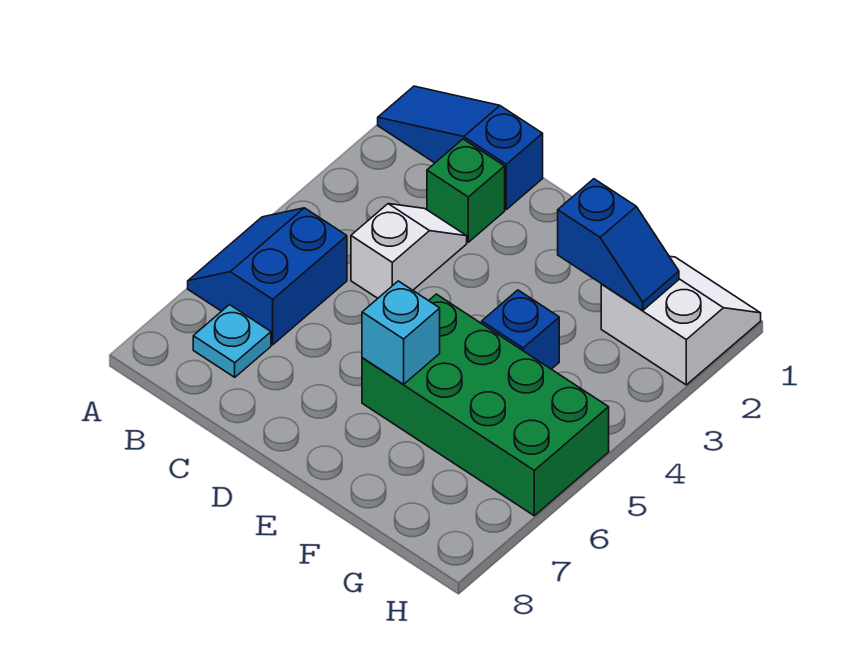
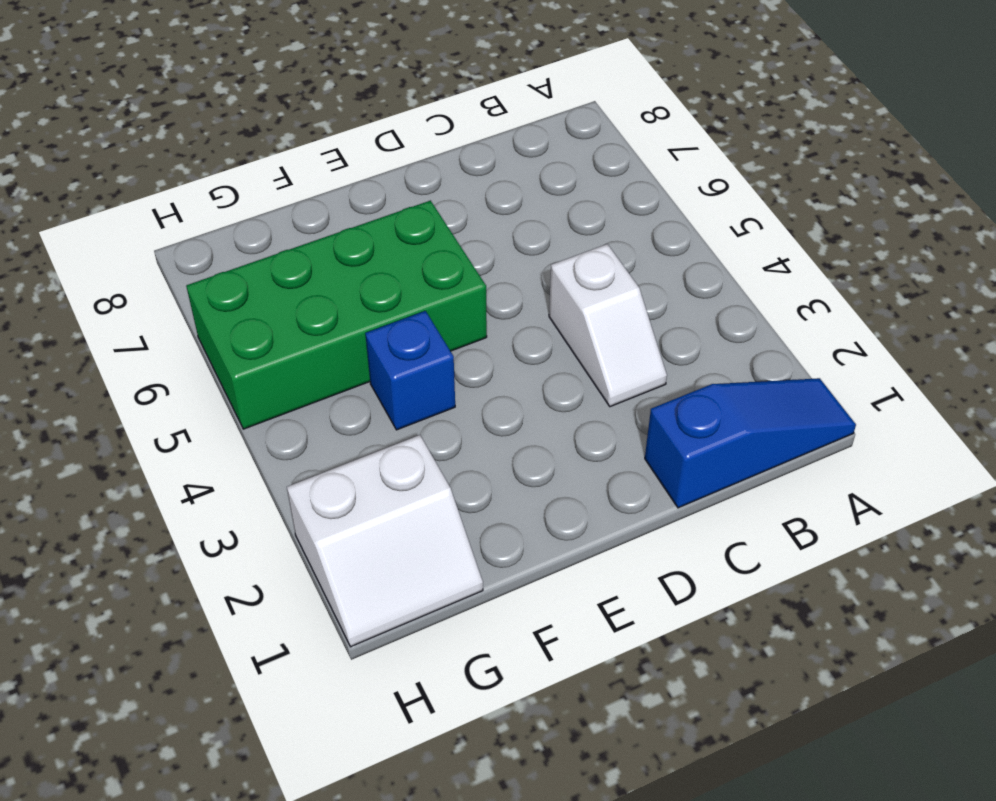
none -> blue 2x2 slope [188,208,347,345]
none -> cyan 1x1 plate [193,305,271,377]

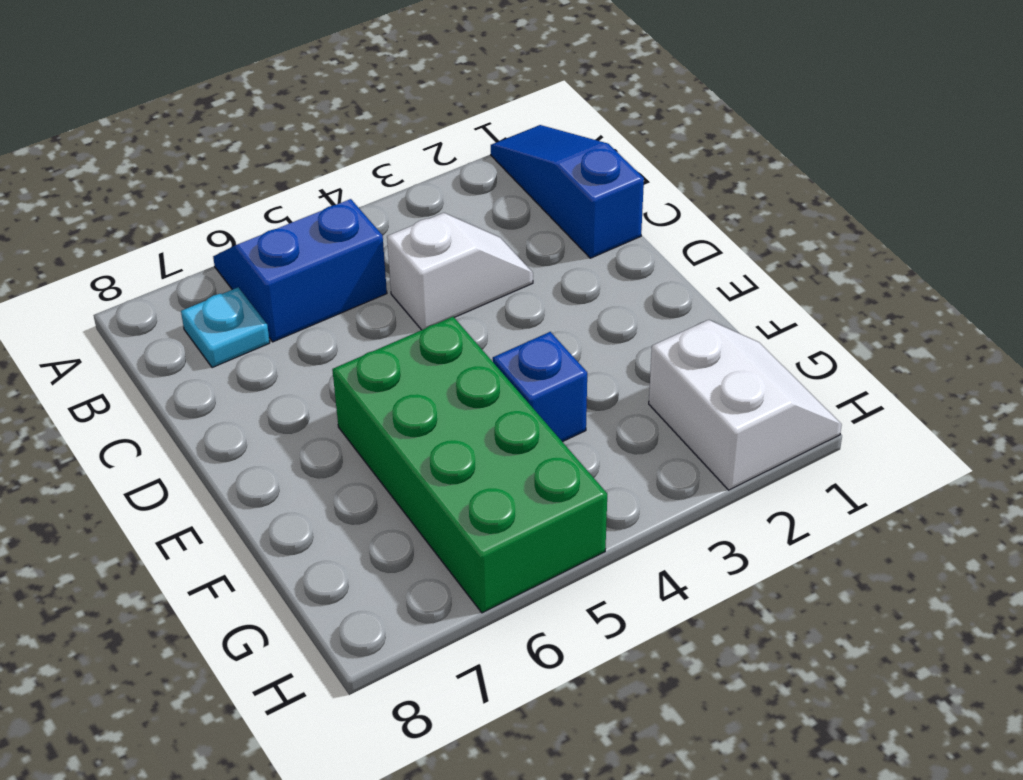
none -> green 1x1 brick [427,139,505,242]
none -> cyan 1x1 brick [362,281,440,384]

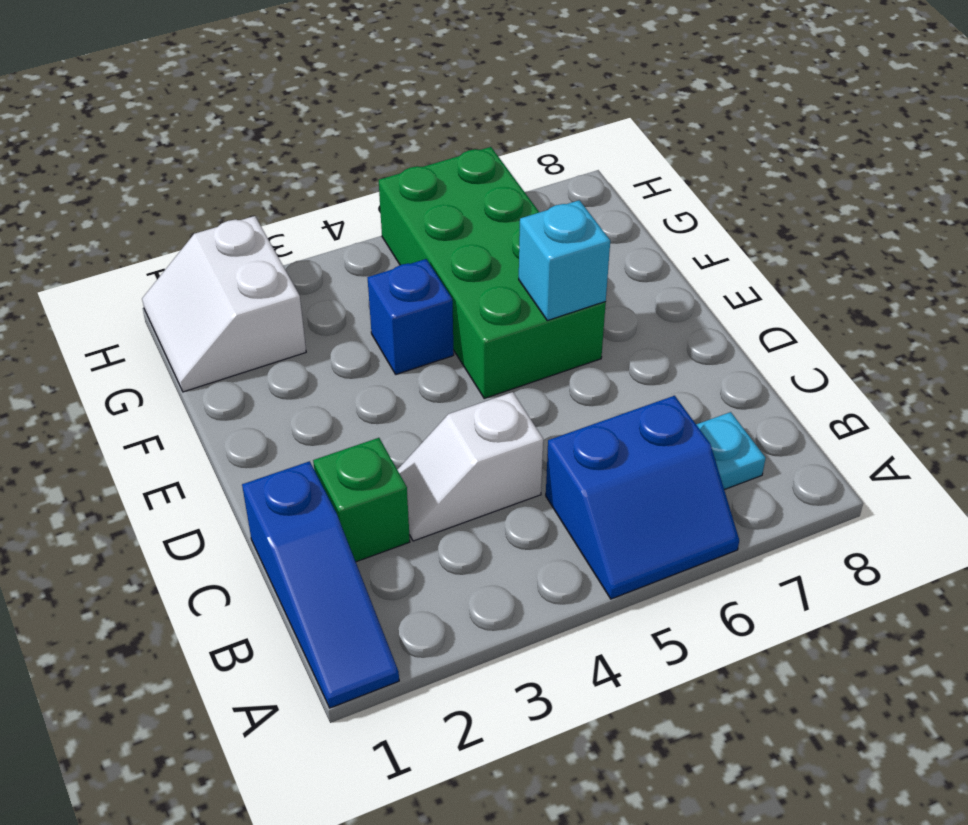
none -> blue 1x2 slope [558,179,679,311]

